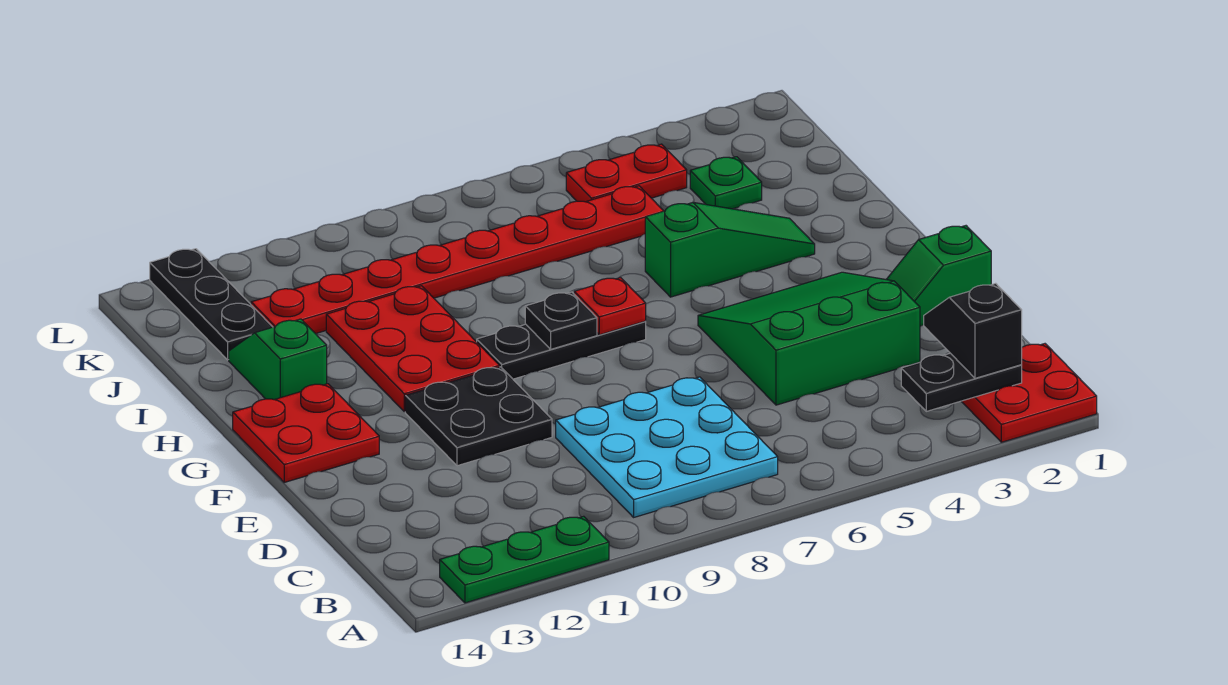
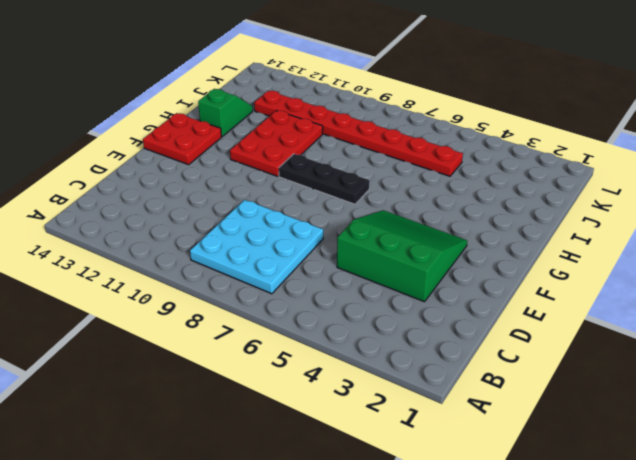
none -> red 2x2 plate [961,344,1097,442]
none -> green 1x3 plate [440,516,609,603]
none -> green 1x2 slope [886,226,991,326]

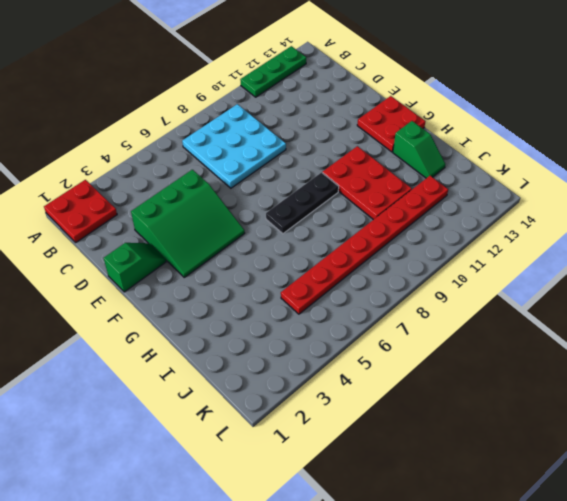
none -> black 2x2 plate [405,367,552,466]
none -> green 1x3 slope [645,202,815,297]
none -> green 1x1 plate [690,157,762,209]

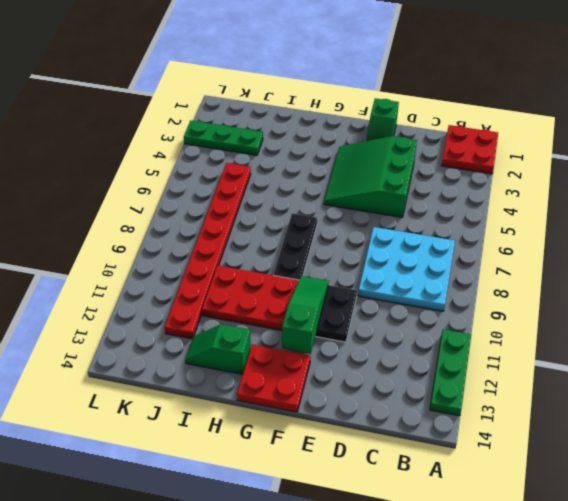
green 1x3 slope [282,276,329,354] -> green 1x3 slope moved to [645,202,815,297]
green 1x3 plate [184,121,263,155] -> green 1x1 plate [690,157,762,209]
none -> black 1x3 plate [150,249,272,360]
none -> red 1x2 plate [566,144,687,202]
none -> black 1x2 plate [901,353,1022,411]

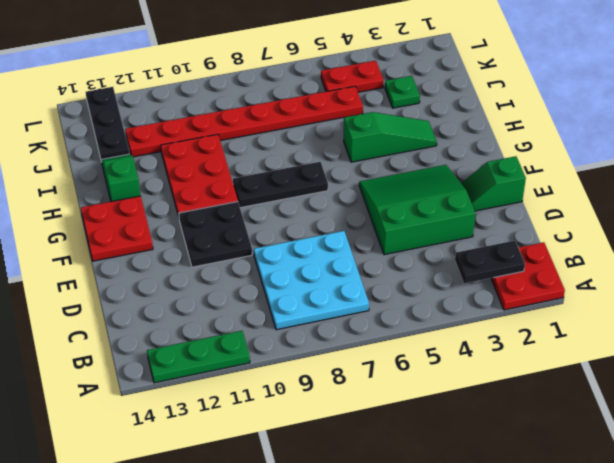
none -> red 1x1 plate [574,278,646,335]
none -> black 1x1 plate [525,292,597,349]
none -> black 1x2 slope [924,283,1022,378]

